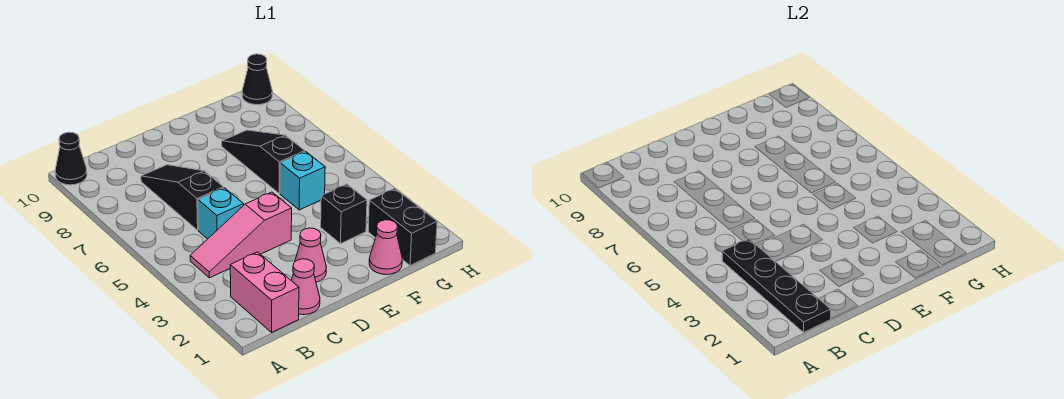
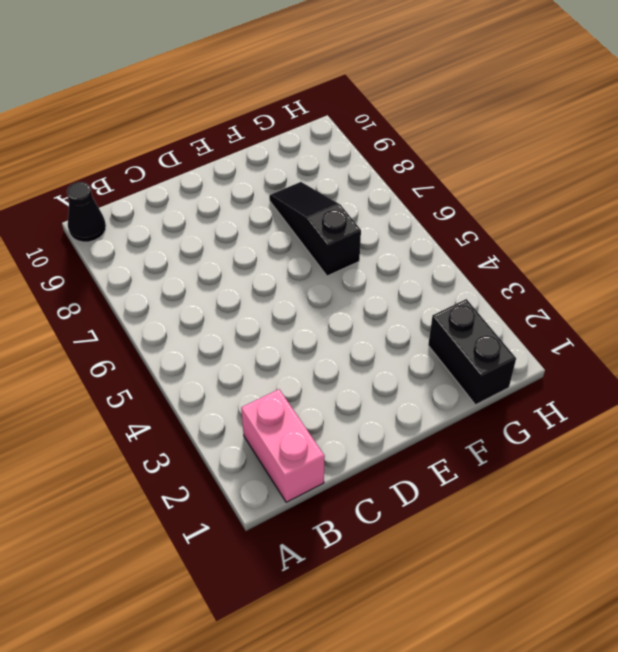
none -> pink 1x3 slope [190,192,292,278]
none -> pink 1x1 cone [291,259,320,315]
none -> cyan 1x1 brick [198,188,244,239]

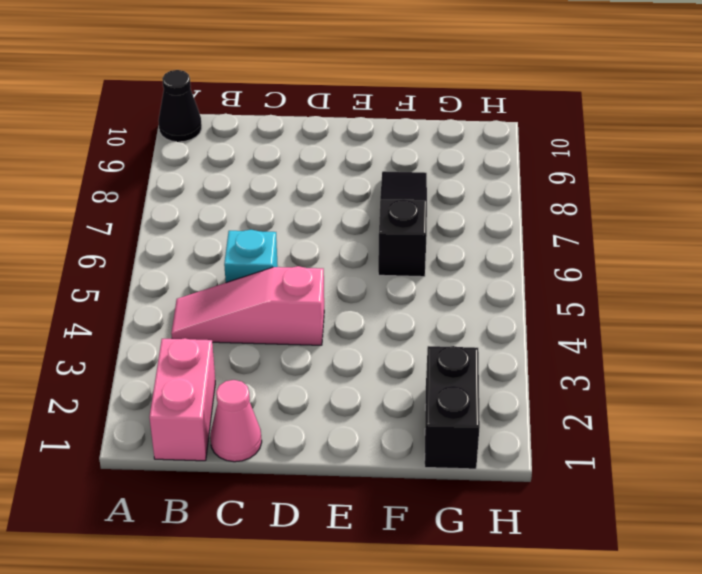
none -> black 1x3 slope [141,165,223,230]
none -> pink 1x1 cone [295,228,326,282]
none -> pink 1x1 cone [369,220,402,275]

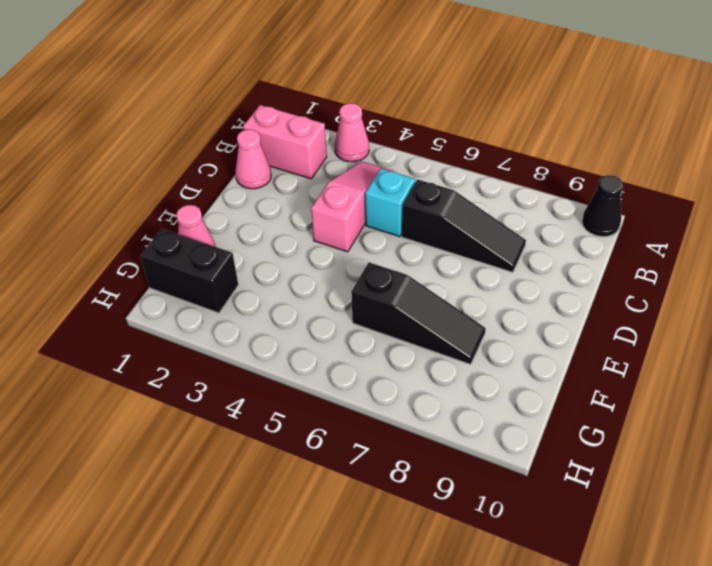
pink 1x1 cone [335,103,369,162] -> pink 1x1 cone moved to [295,228,326,282]
none -> black 1x1 brick [321,184,367,244]
none -> cyan 1x1 brick [280,152,325,210]
none -> black 1x1 cone [242,54,272,105]

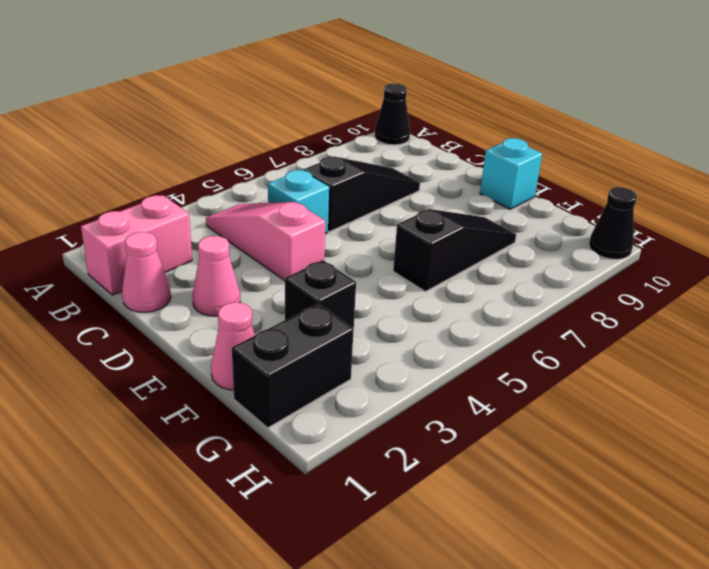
cyan 1x1 brick [480,138,542,209] -> cyan 1x1 brick moved to [280,152,325,210]
none -> black 1x4 plate [722,239,831,332]

